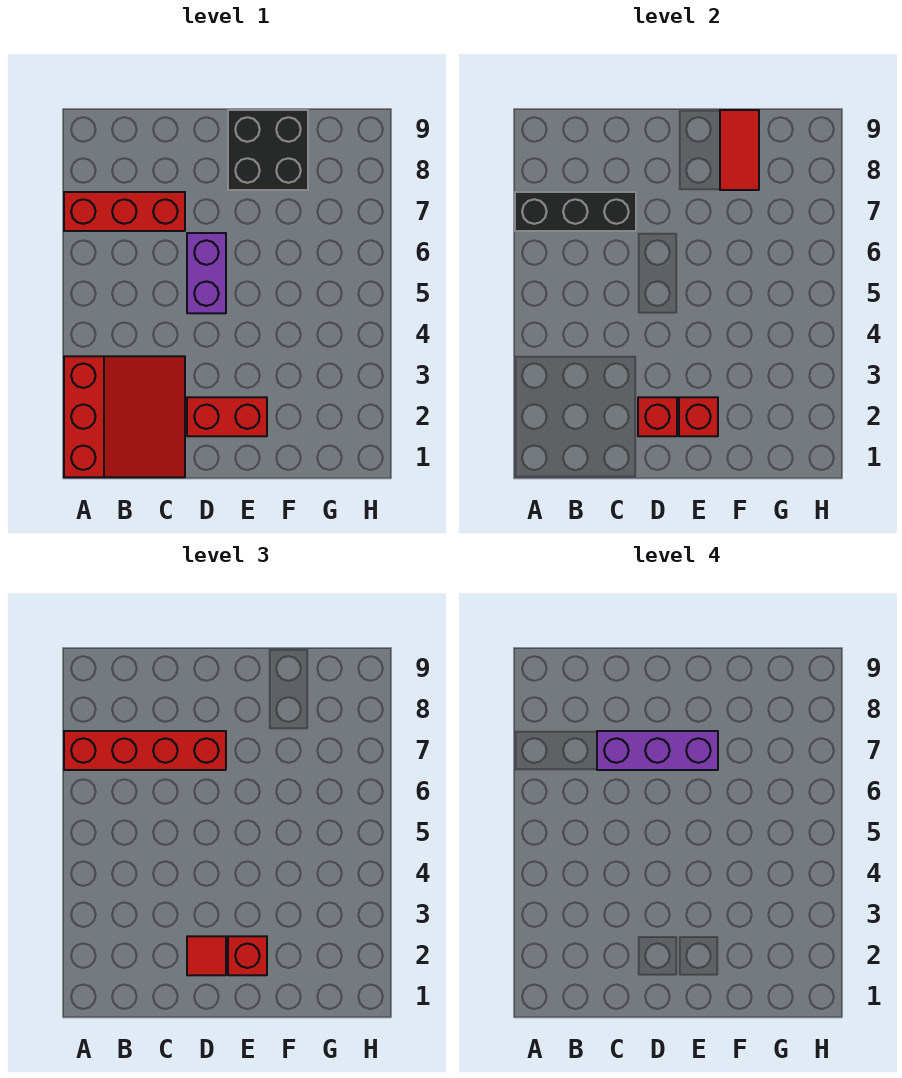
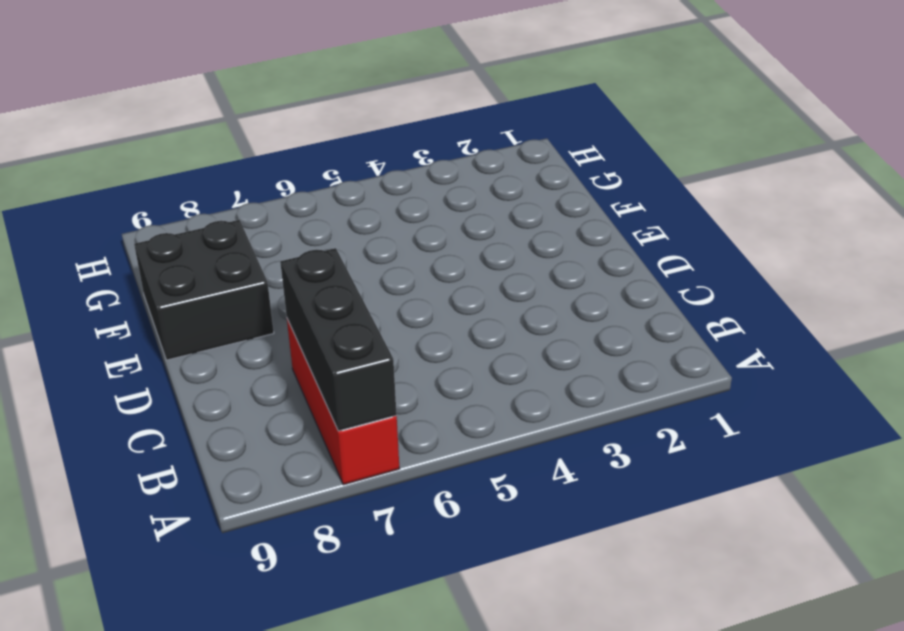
none -> red 3x3 slope [64,356,185,477]
none -> red 1x2 brick [187,397,267,436]
none -> purple 1x2 brick [187,233,226,313]

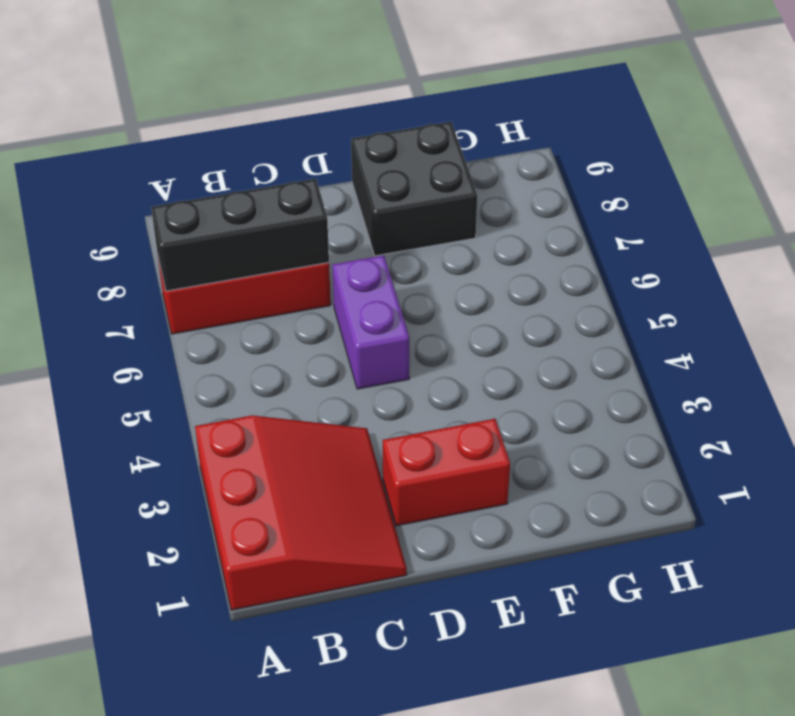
none -> red 1x1 brick [638,397,677,436]
none -> red 1x1 brick [679,397,718,436]
none -> red 1x2 tile [720,110,759,190]

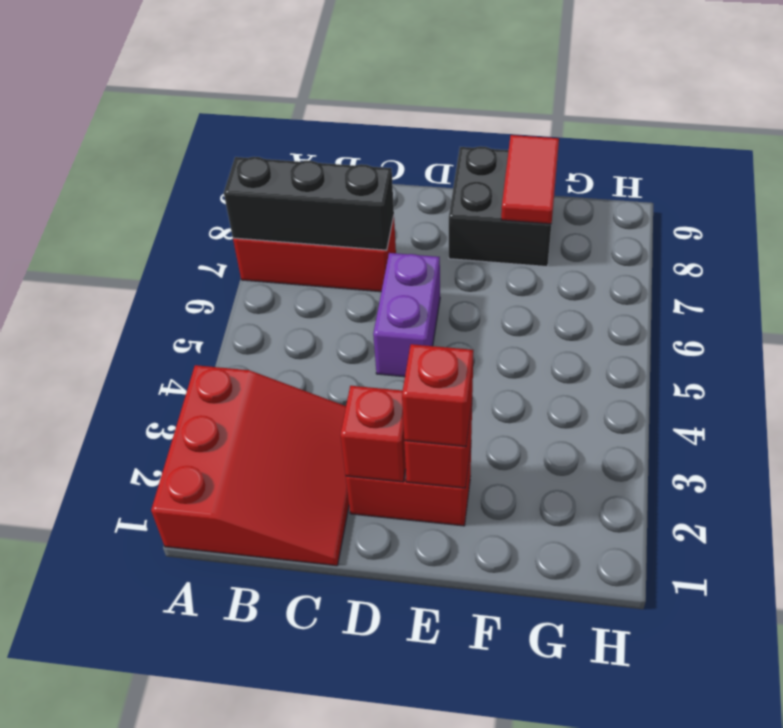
none -> red 1x4 brick [64,731,226,770]
none -> red 1x1 tile [187,936,226,975]
none -> purple 1x3 brick [597,731,718,770]

